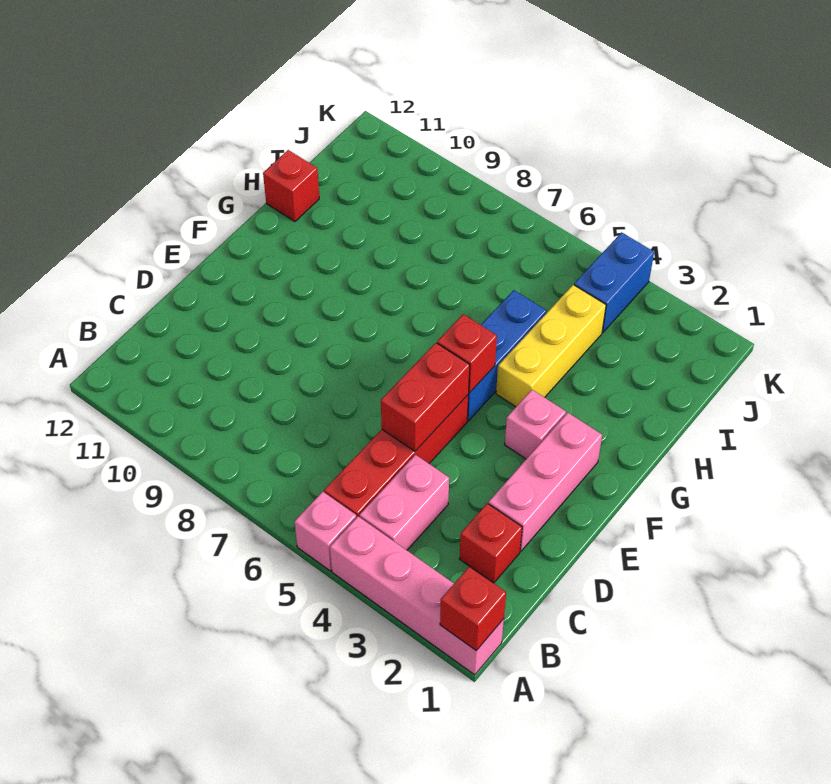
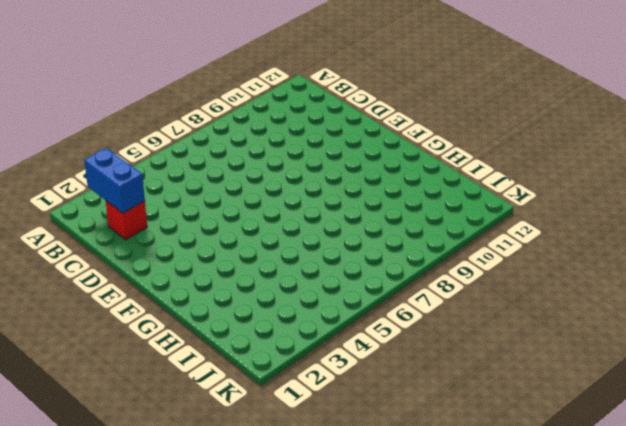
blue 1x2 brick [84,148,145,213] -> blue 1x2 brick moved to [574,232,654,332]
none -> pink 1x4 brick [330,517,504,675]
none -> pink 1x1 brick [294,492,356,571]
none -> pink 1x2 brick [359,455,449,550]

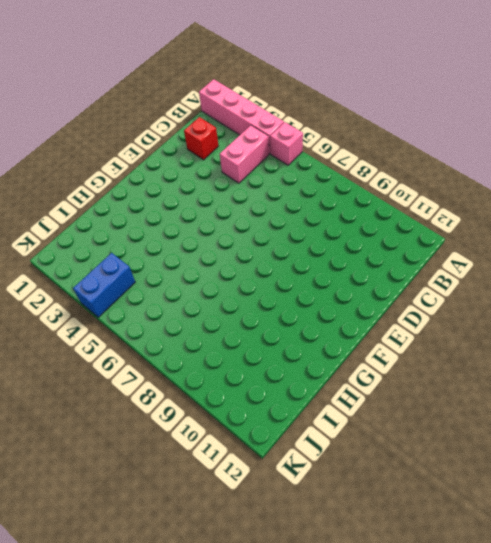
none -> red 1x4 brick [324,395,468,518]
none -> pink 1x3 brick [488,413,602,551]
none -> pink 1x1 brick [505,390,566,459]

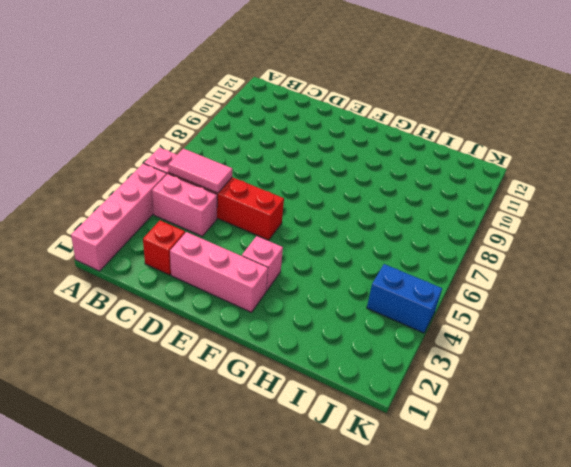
pink 1x2 tile [168,149,233,193] -> none
none -> blue 1x3 brick [467,290,546,421]
none -> yellow 1x3 brick [496,285,606,407]
none -> red 1x1 brick [263,150,319,222]

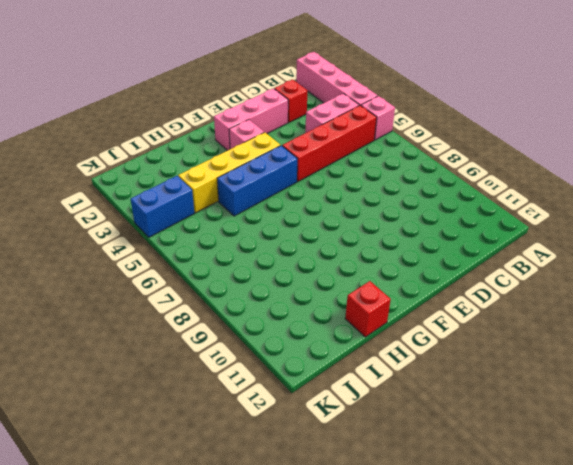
yellow 1x4 brick [178,132,281,213] -> yellow 1x3 brick [496,285,606,407]
none -> red 1x1 brick [440,566,506,651]
none -> red 1x2 brick [381,343,470,451]
none -> red 1x1 brick [437,314,497,392]

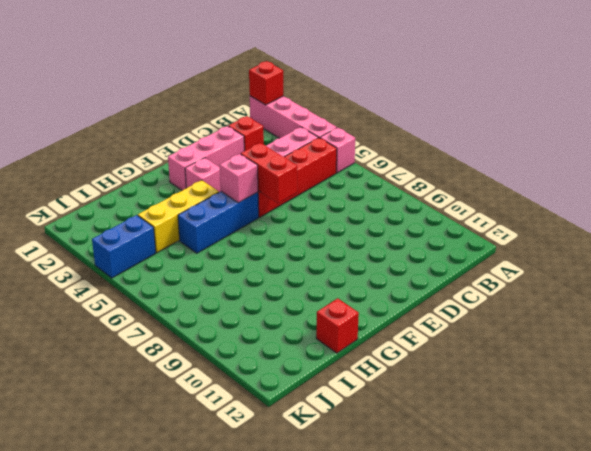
red 1x2 brick [241,143,297,203] -> red 1x2 brick turned to [381,343,470,451]
pink 1x1 brick [220,154,258,203] -> red 1x1 brick [437,314,497,392]

